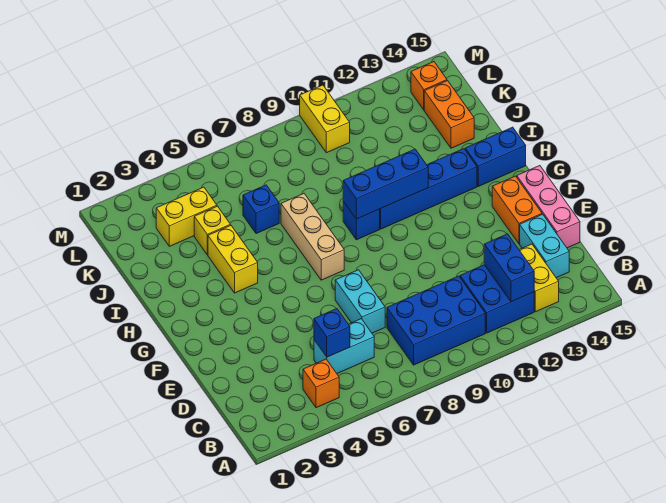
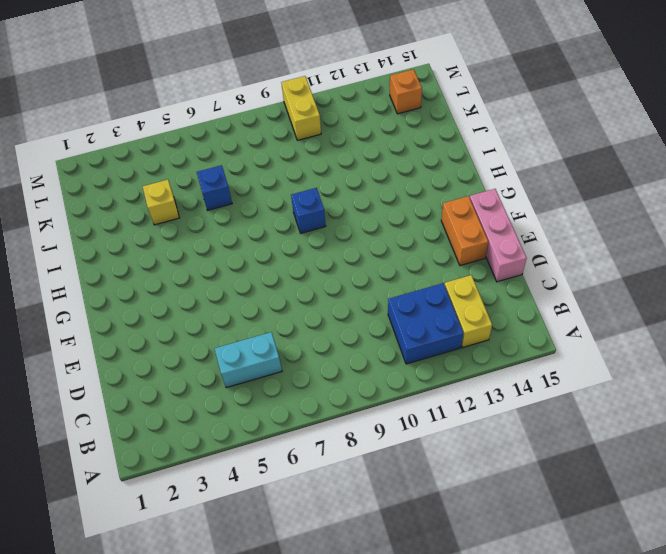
none -> orange 1x1 brick [303,359,339,408]
none -> blue 2x3 brick [387,276,485,365]
none -> cyan 1x2 brick [520,214,569,278]

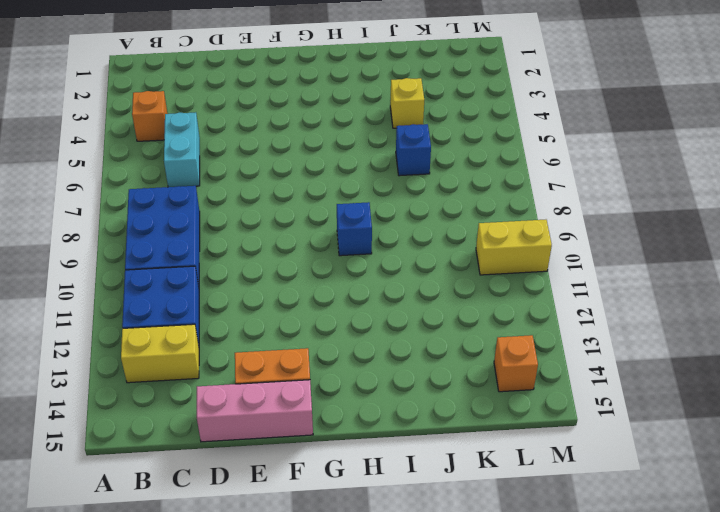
none -> cyan 1x2 brick [520,214,569,278]
none -> cyan 1x2 brick [335,270,385,333]
none -> tan 1x3 brick [281,194,344,280]

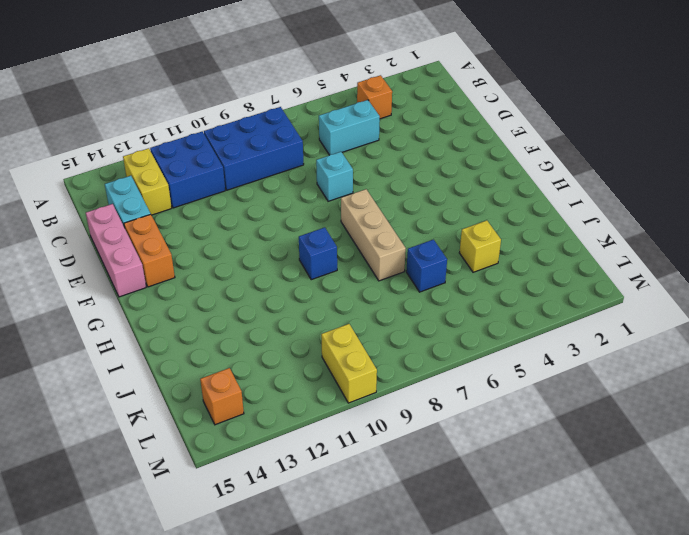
cyan 1x1 brick [316,152,353,201] -> cyan 1x2 brick [335,270,385,333]
none -> yellow 1x2 brick [208,226,258,293]
none -> blue 1x4 brick [380,149,477,229]
none -> blue 1x2 brick [465,127,526,186]

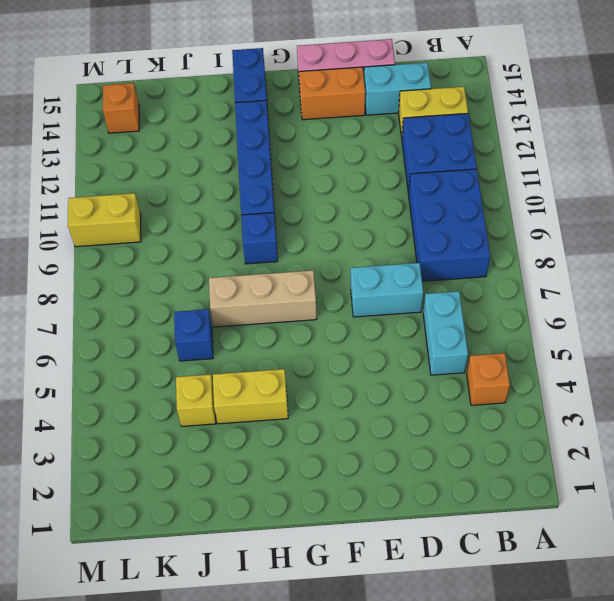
none -> orange 1x2 brick [424,81,474,148]
none -> yellow 1x2 brick [156,187,217,246]
none -> blue 1x2 brick [484,234,534,302]

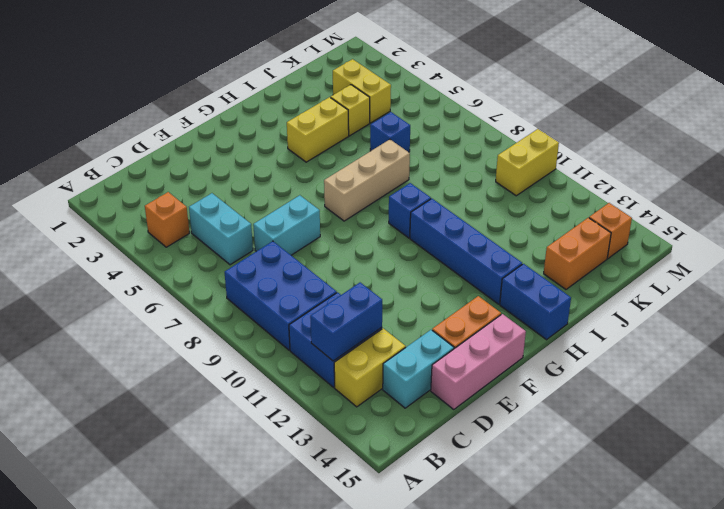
none -> blue 1x1 brick [314,309,350,357]
none -> blue 1x3 brick [343,149,428,219]

